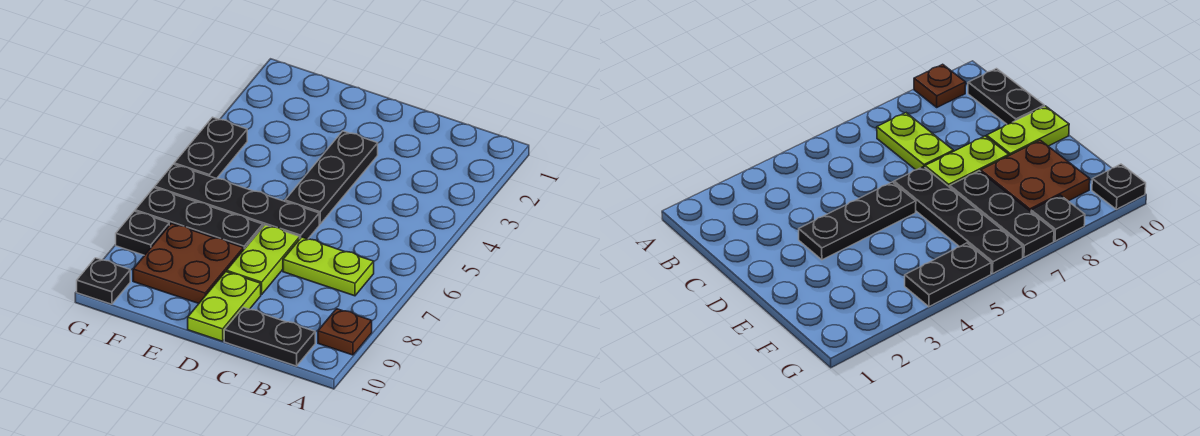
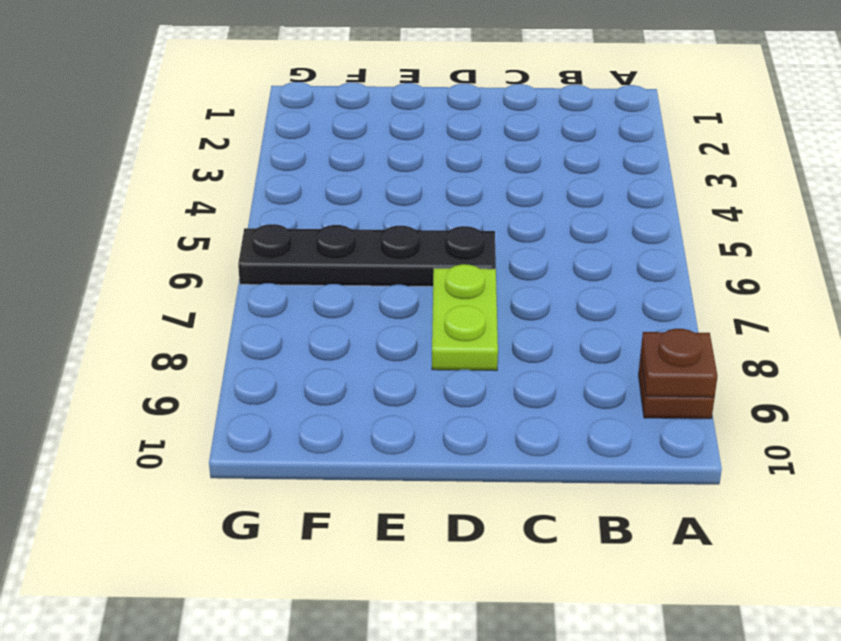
brown 1x1 plate [641,329,718,397] -> none
none -> lime 1x2 plate [283,237,374,296]
none -> black 1x2 plate [224,307,315,366]
none -> black 1x3 plate [285,131,378,224]

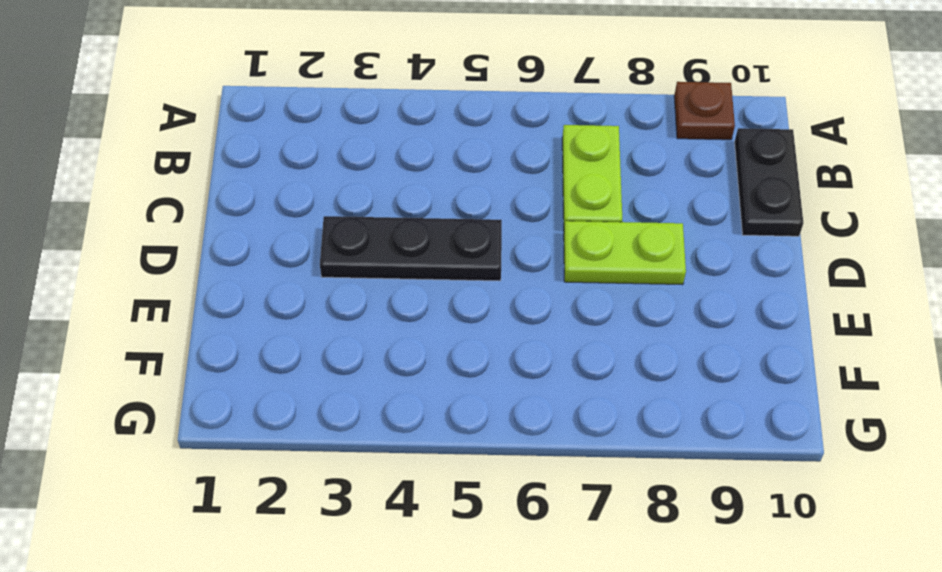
none -> black 1x4 plate [155,164,319,239]
none -> lime 1x2 plate [188,272,261,341]
none -> black 1x3 plate [135,188,263,250]

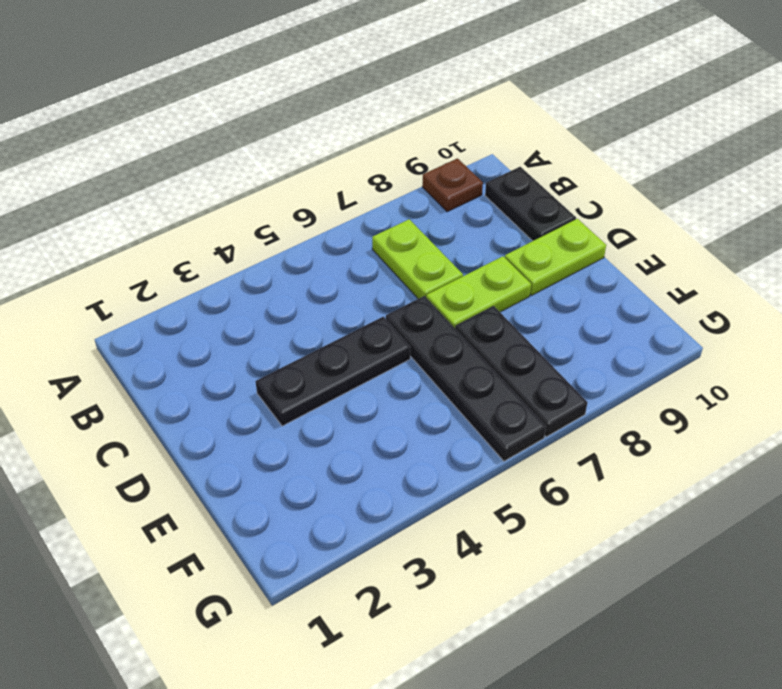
none -> brown 2x2 plate [133,223,243,304]
none -> black 1x2 plate [174,117,247,179]
none -> black 1x1 plate [116,211,169,255]

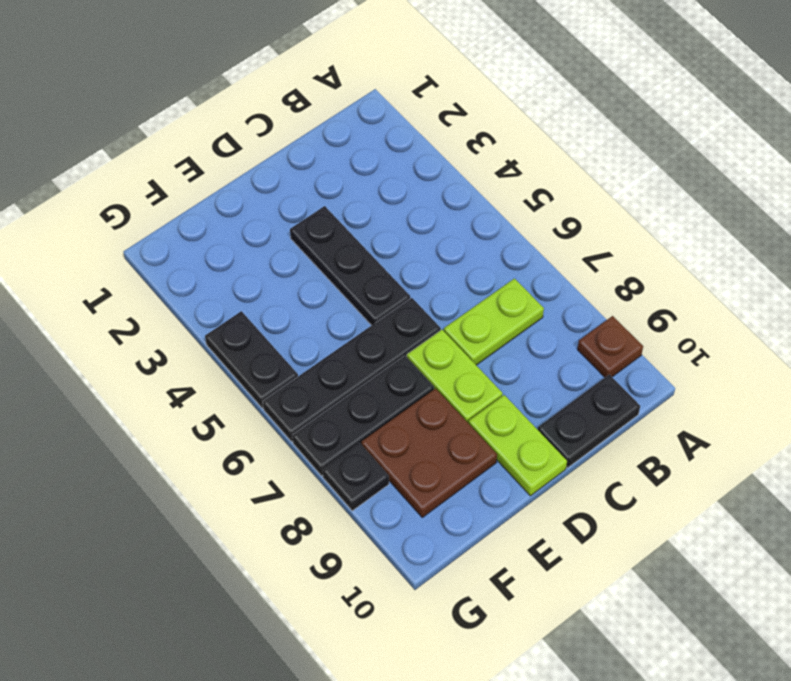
none -> black 1x1 plate [77,258,130,304]

